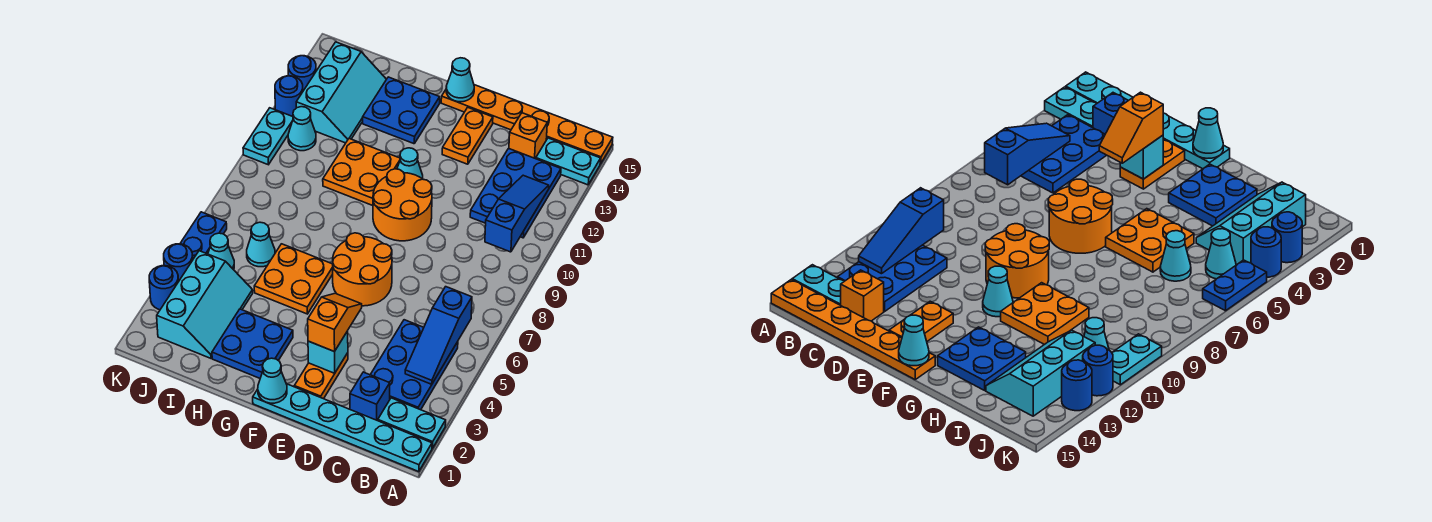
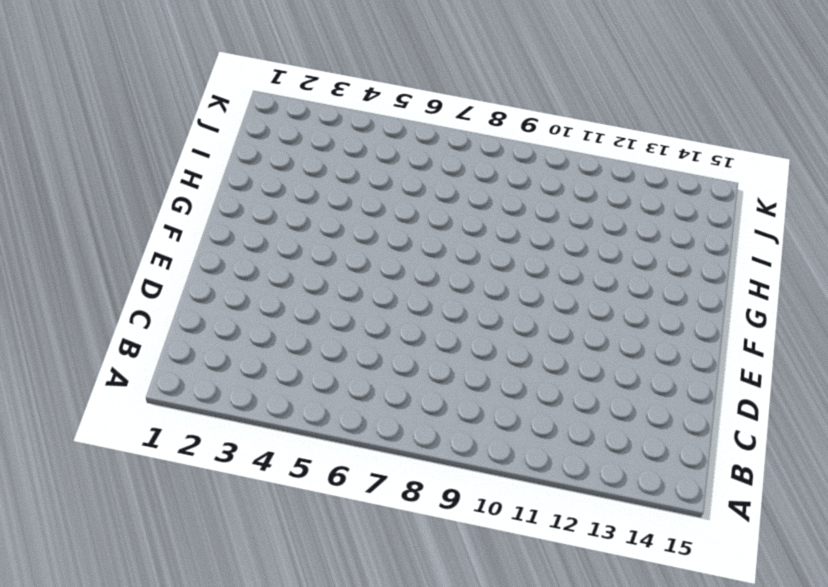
none -> cyan 1x6 plate [253,384,432,472]
none -> cyan 1x2 plate [378,398,446,448]
none -> cyan 1x2 plate [536,138,601,185]
none -> orange 1x6 plate [441,85,613,164]

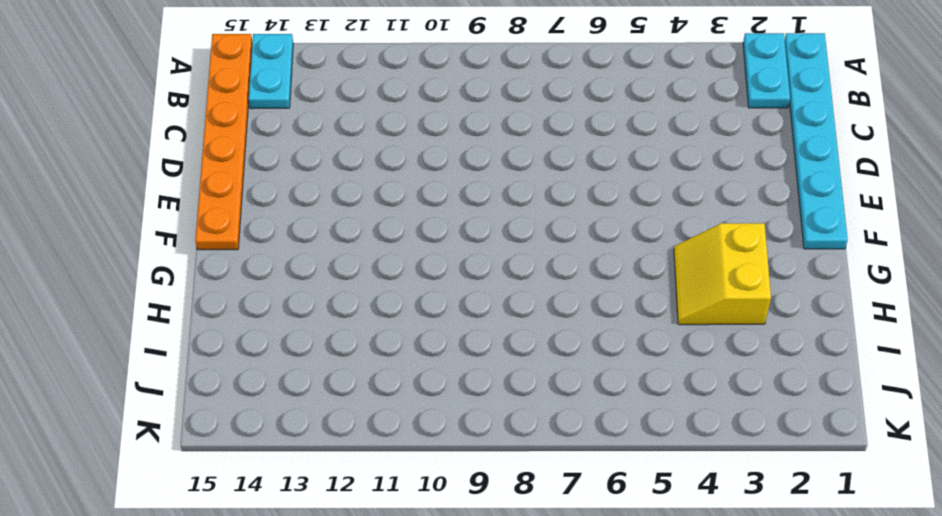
yellow 2x2 slope [674,223,771,325] -> blue 2x2 plate [212,309,293,378]
none -> blue 2x3 plate [370,320,458,410]
none -> blue 2x3 plate [470,148,561,238]
none -> blue 1x1 brick [350,372,390,421]
none -> orange 1x1 brick [509,113,547,159]

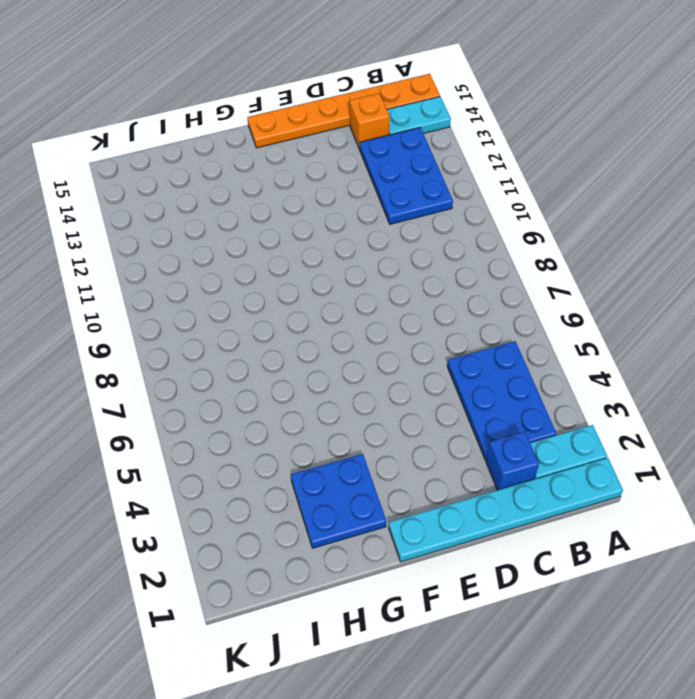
none -> orange 1x2 plate [294,353,348,399]
none -> orange 2x2 round brick [333,233,392,306]
none -> orange 2x2 round brick [373,169,432,241]
none -> orange 1x2 plate [442,107,493,164]

